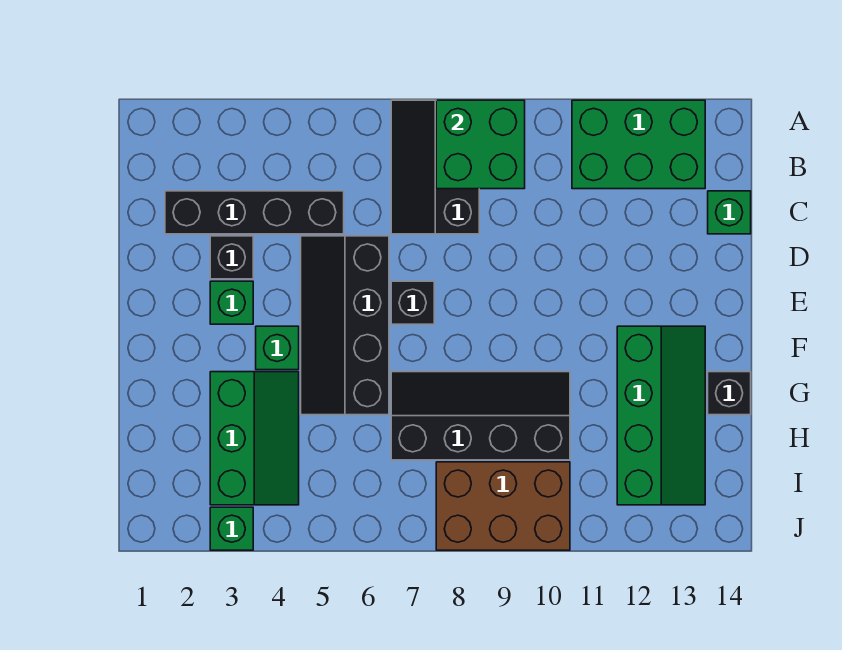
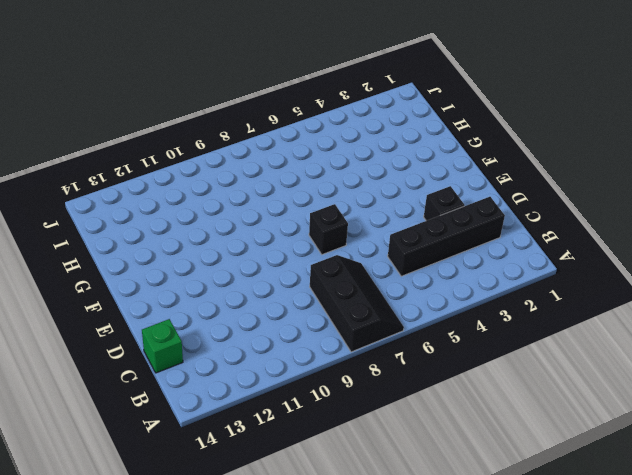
none -> green 2x3 brick [572,100,705,189]
none -> black 2x4 slope [301,236,389,415]
none -> green 1x1 brick [210,281,253,324]

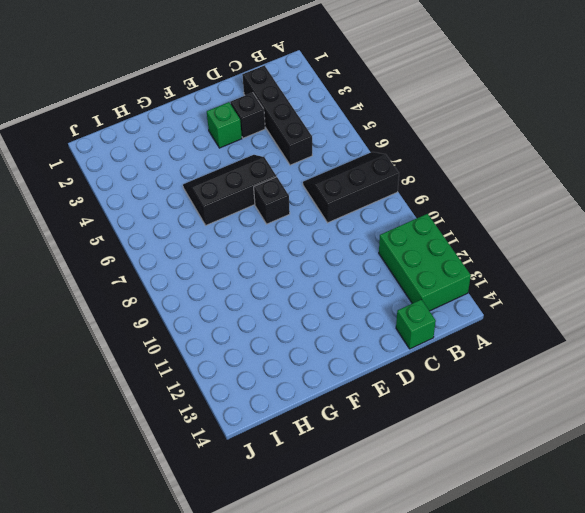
black 2x3 slope [183,155,276,225] -> black 2x4 slope [301,236,389,415]
none -> green 1x1 brick [256,326,299,370]
none -> green 2x4 slope [617,326,705,505]
none -> green 2x3 slope [210,372,299,505]

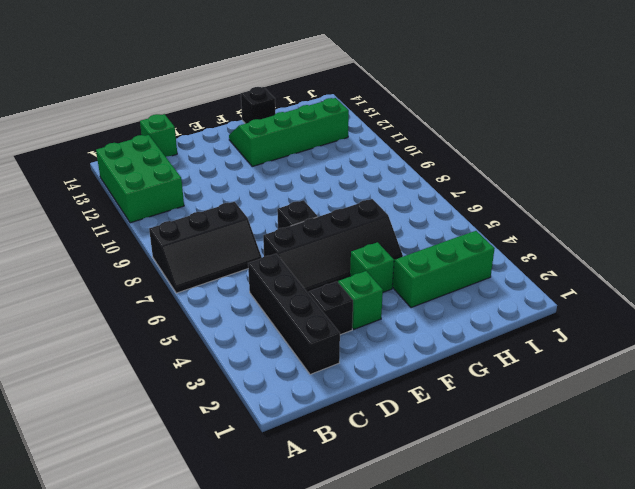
none -> black 2x4 slope [391,372,570,460]
none -> brown 2x3 brick [436,462,570,550]
none -> green 1x1 brick [210,507,253,550]

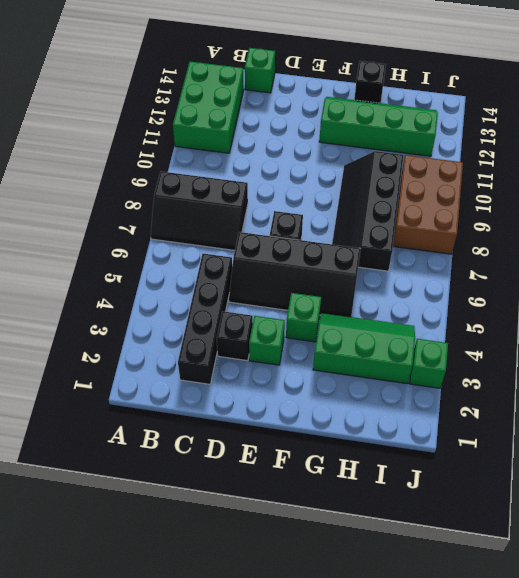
none -> green 2x2 brick [436,100,525,189]

